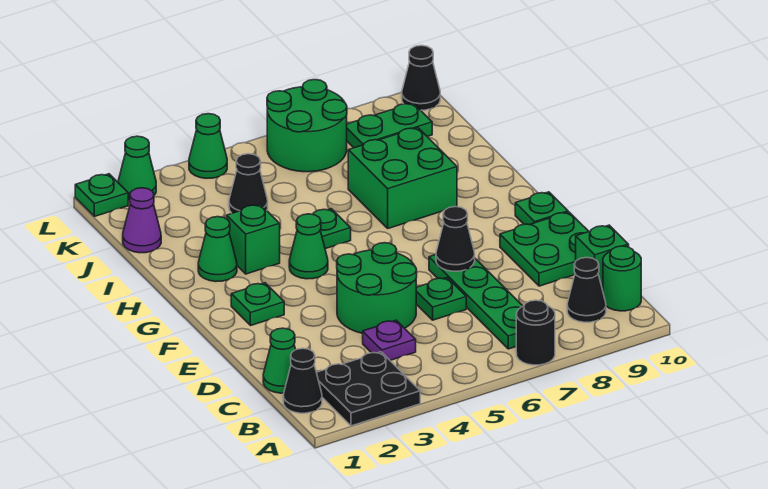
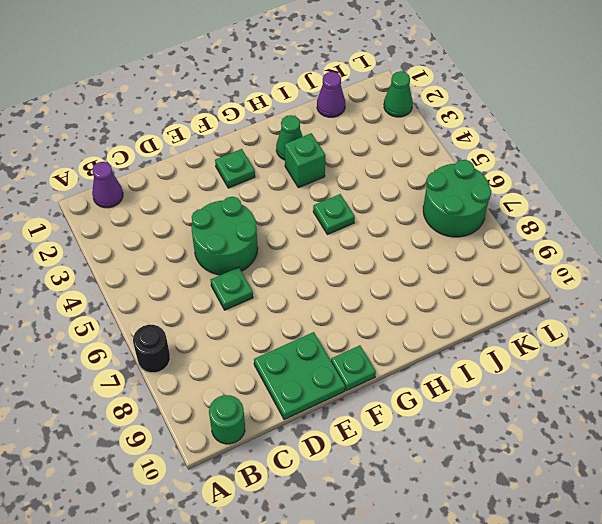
purple 1x1 cone [92,162,123,208] -> black 1x1 cone [283,348,322,413]
none -> black 2x2 plate [317,352,420,426]
none -> green 1x4 plate [429,255,522,349]
none -> black 1x1 cone [567,257,606,322]

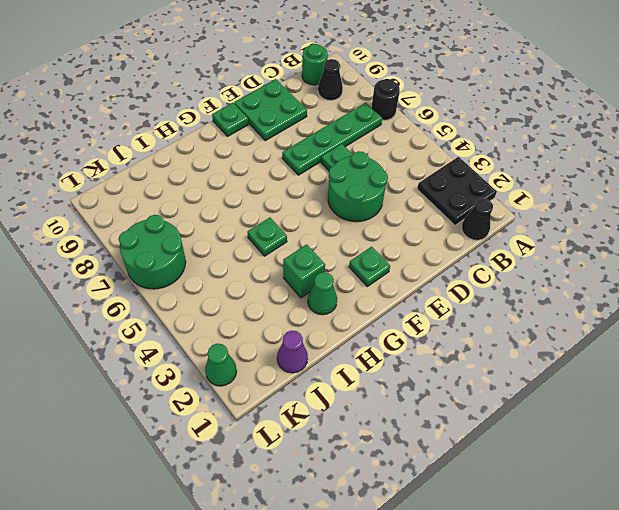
none -> green 1x1 cone [263,328,296,393]
none -> purple 1x1 plate [363,320,416,360]
none -> green 1x1 brick [576,225,629,290]

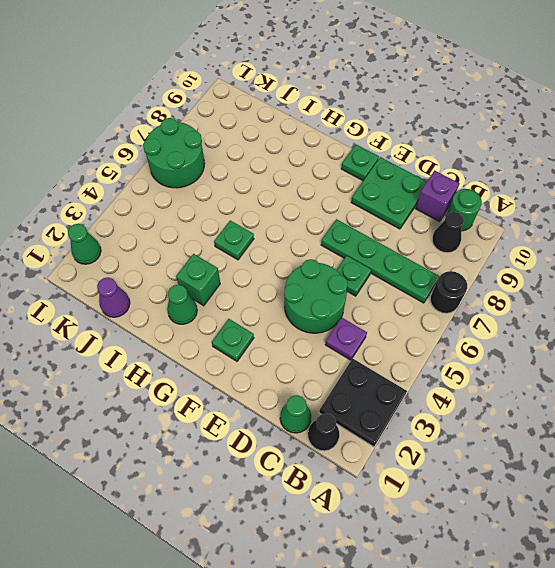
purple 1x1 brick [415,171,460,222] -> green 1x1 brick [576,225,629,290]
none -> green 1x1 cone [289,214,328,279]
none -> green 2x2 brick [348,128,457,228]
none -> black 1x1 cone [229,154,268,213]

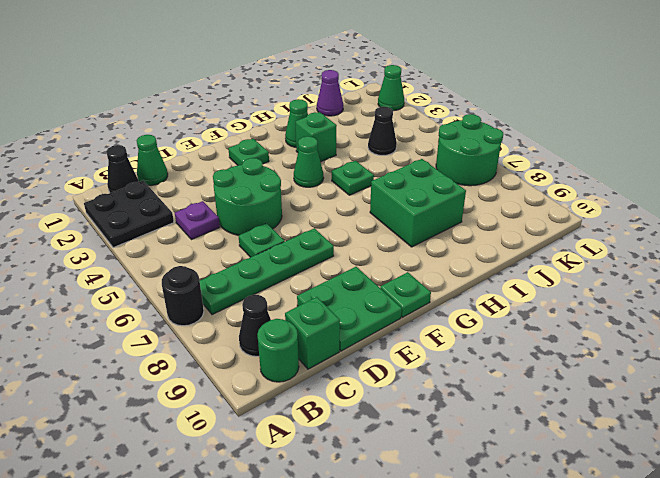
none -> green 1x2 plate [347,103,432,148]
none -> green 1x1 plate [75,174,128,217]
none -> green 1x1 cone [189,114,227,179]

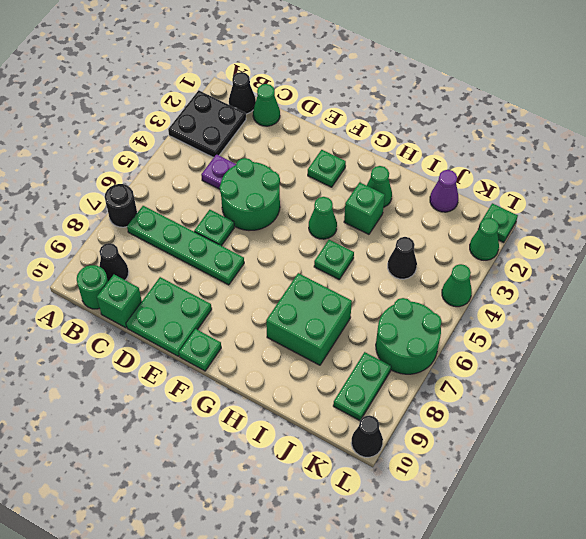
none -> black 1x1 cone [436,207,475,271]

